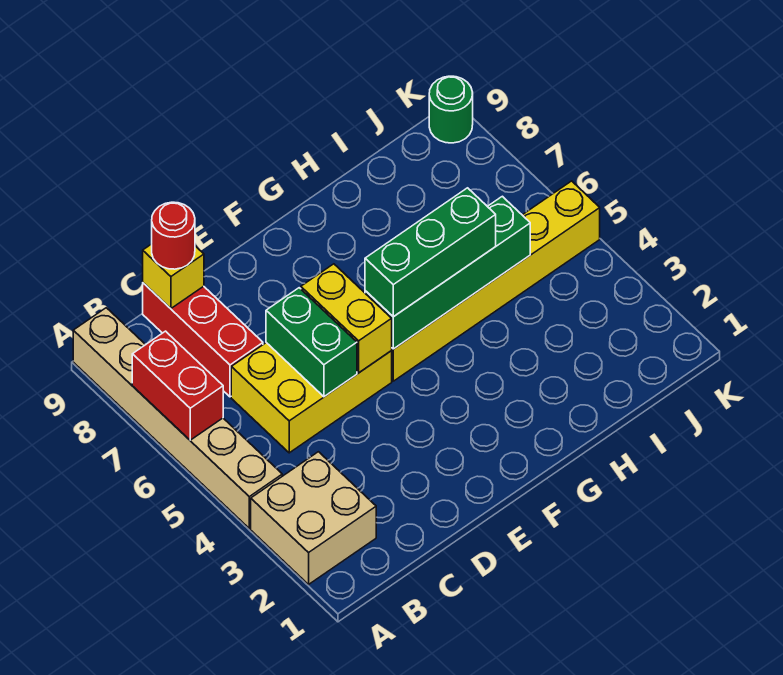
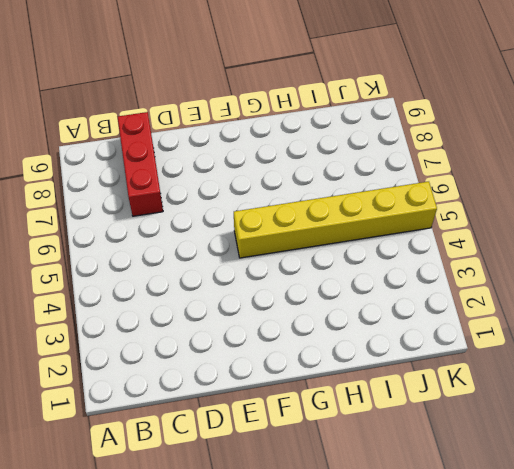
none -> tan 2x2 brick [251,452,376,584]
none -> tan 1x6 brick [73,308,282,528]
none -> yellow 2x3 brick [231,343,392,453]

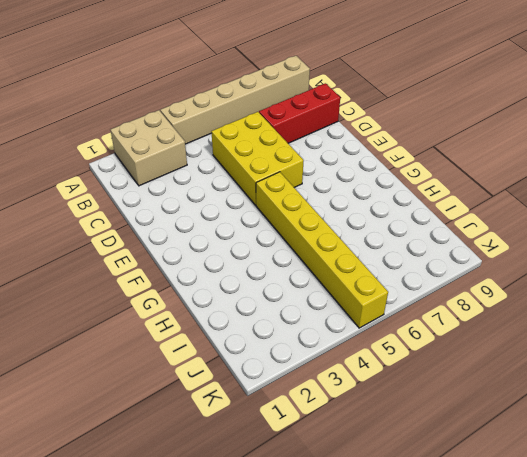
none -> green 1x1 round brick [429,76,473,143]
none -> red 1x2 brick [132,331,223,440]
none -> yellow 1x1 brick [143,244,204,308]

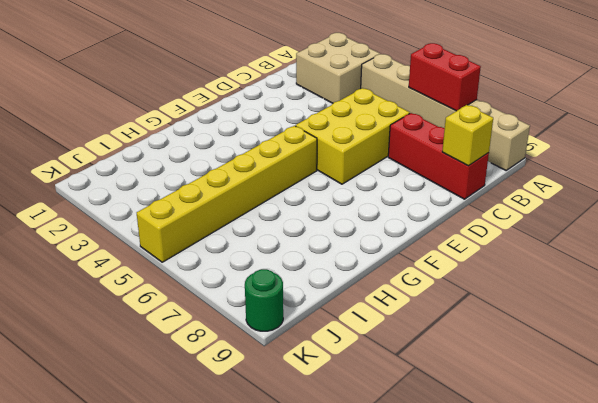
none -> green 1x2 brick [266,288,357,397]
none -> yellow 1x2 brick [301,264,392,373]
none -> green 1x4 brick [365,196,530,349]

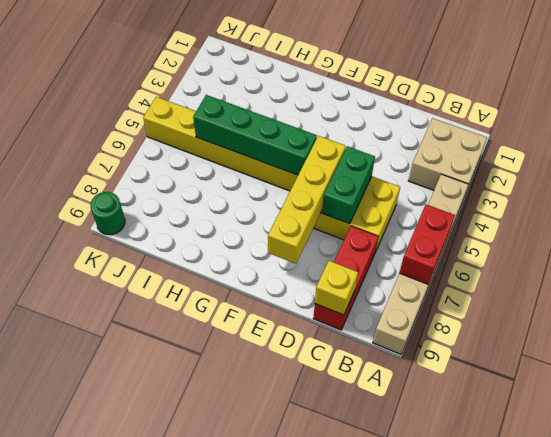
yellow 1x4 brick [268,136,346,264] -> yellow 1x2 brick [301,264,392,373]
none -> red 1x1 round brick [152,202,195,269]
none -> green 1x3 brick [365,188,496,317]

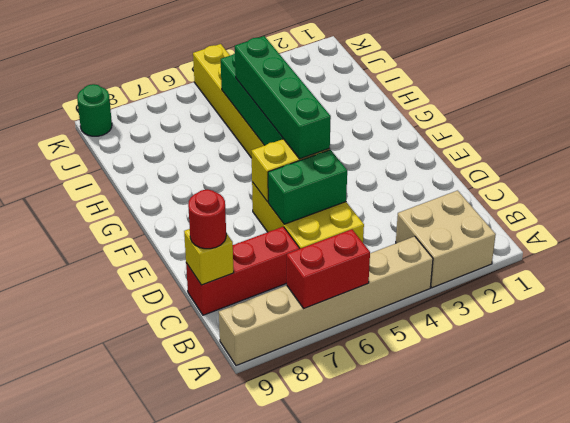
green 1x4 brick [235,36,331,159] -> green 1x3 brick [365,188,496,317]

